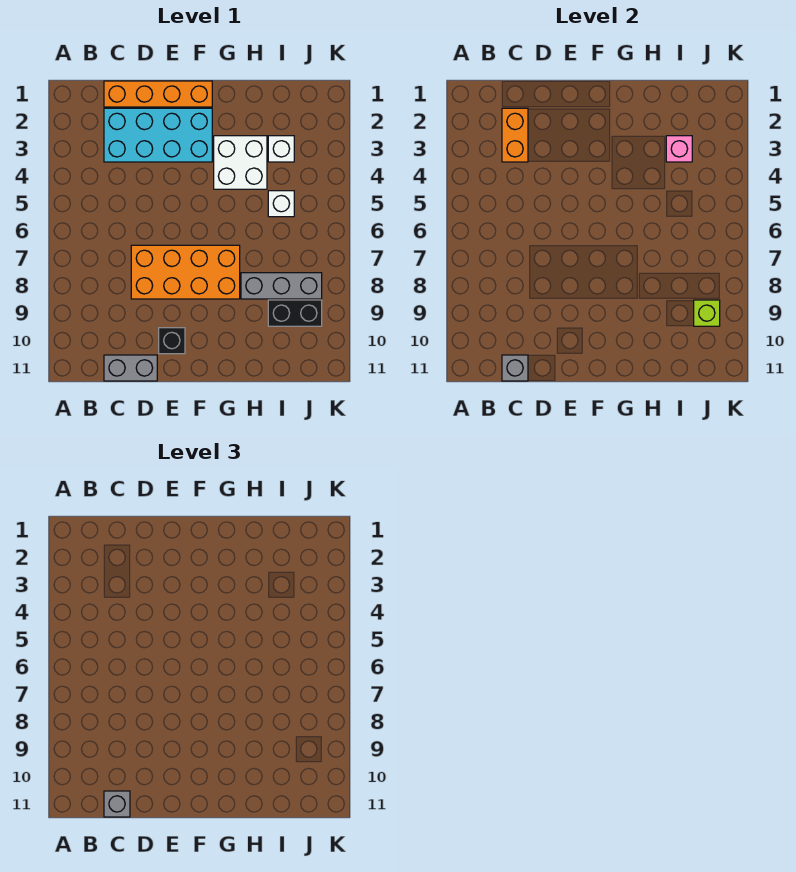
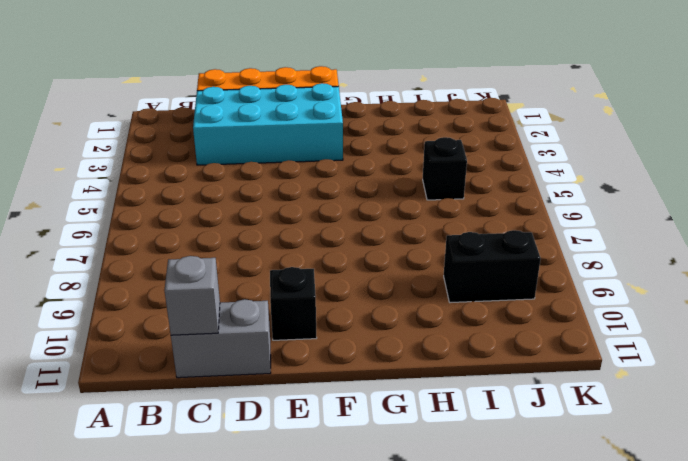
black 1x1 brick [423,137,467,200] -> white 1x1 brick [268,191,294,217]
none -> orange 2x4 brick [131,245,240,299]
none -> white 2x2 brick [214,136,267,189]
none -> grey 1x3 brick [241,273,322,299]

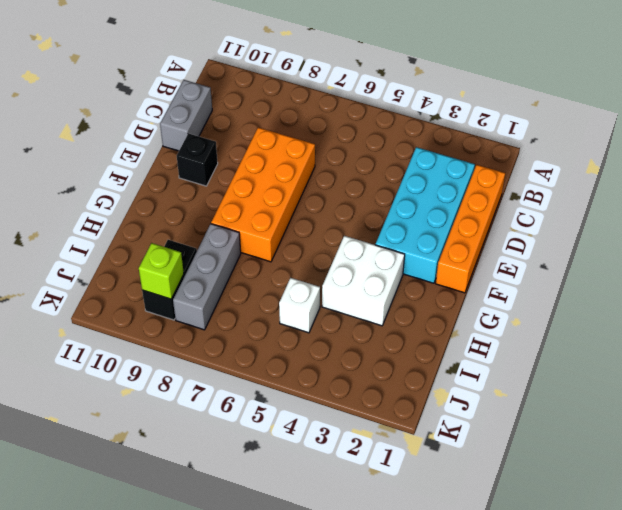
none -> white 1x1 brick [268,136,294,162]
none -> orange 1x2 brick [502,108,528,162]
none -> grey 1x1 brick [502,355,528,381]

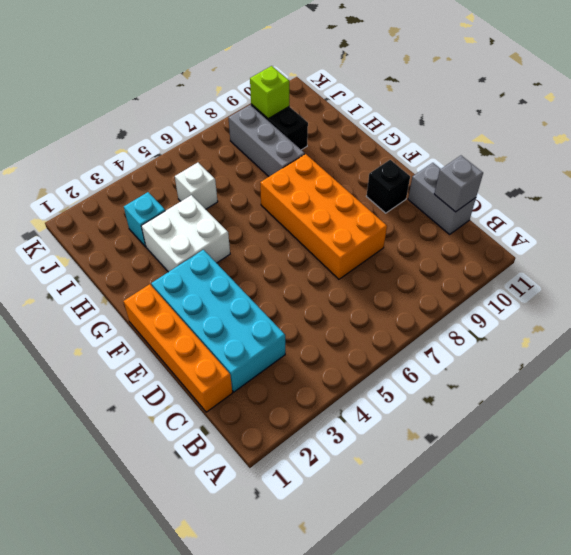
cyan 1x1 brick [124,192,165,247] -> white 1x1 brick [268,136,294,162]
none -> orange 1x2 brick [502,108,528,162]
none -> pink 1x1 brick [666,136,692,162]
none -> grey 1x1 brick [104,791,130,817]

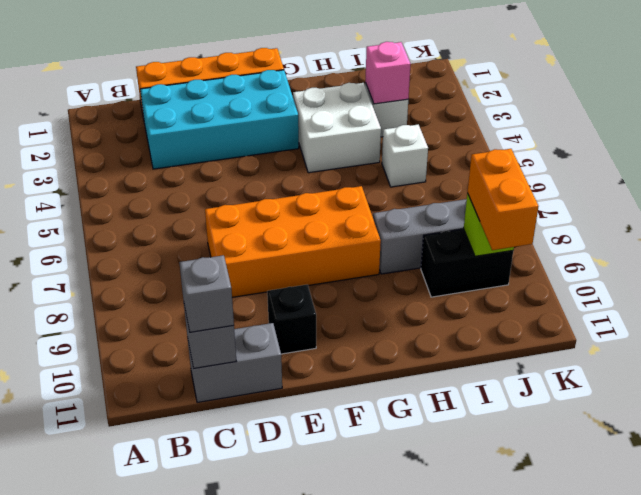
orange 1x2 brick [468,149,539,250] -> orange 1x2 brick moved to [502,108,528,162]

